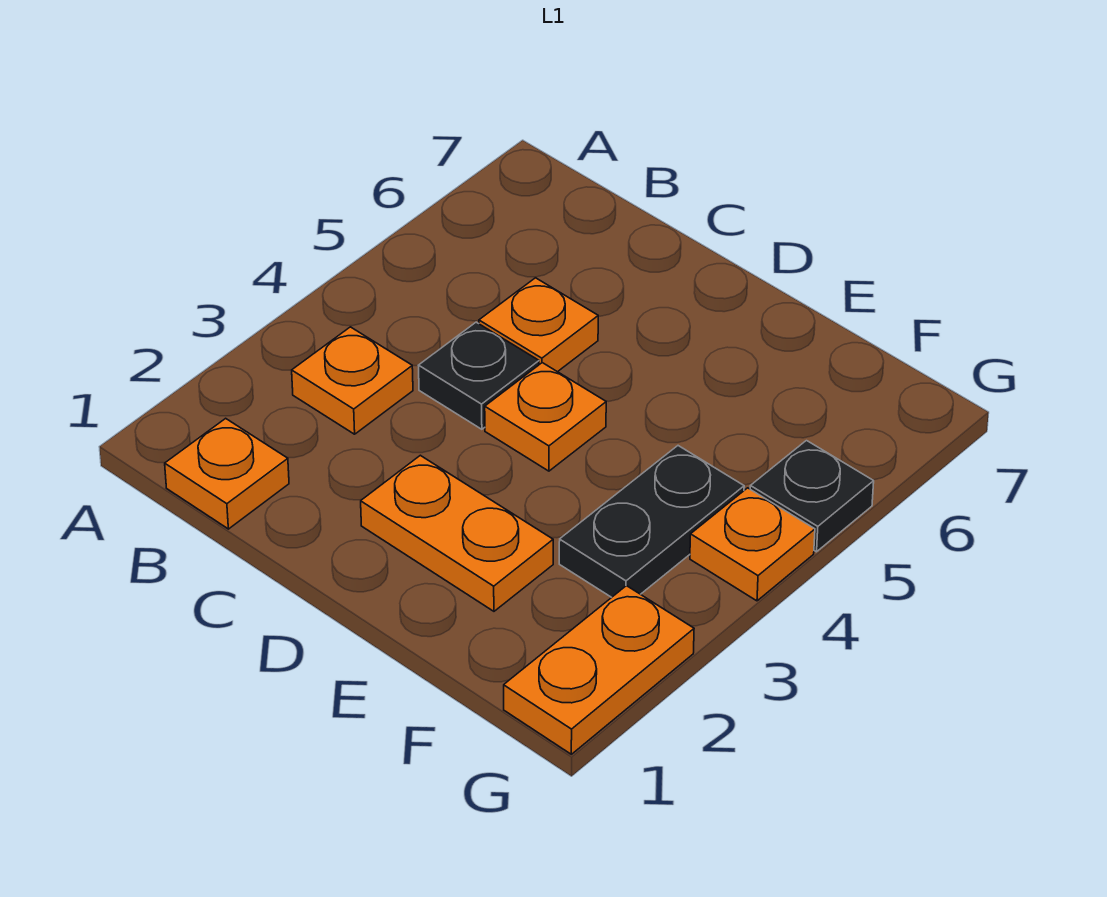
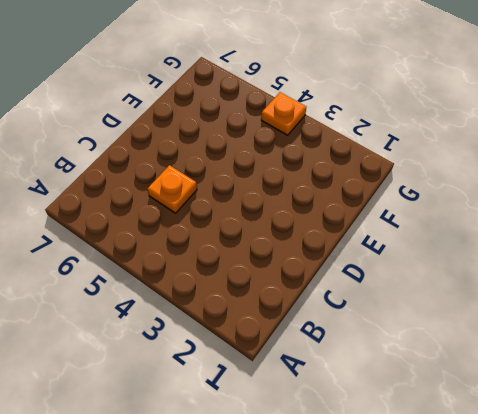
none -> orange 1x1 plate [165,418,289,529]
none -> orange 1x1 plate [292,327,413,434]

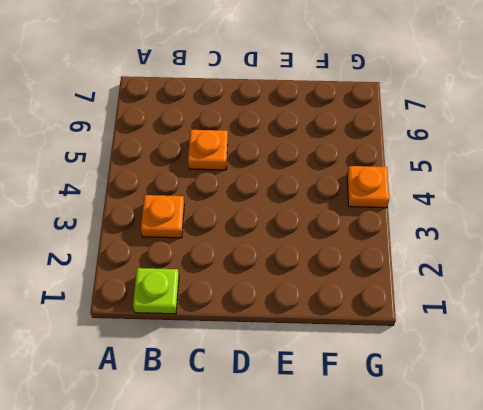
lime 1x1 plate [133,268,179,314] -> orange 1x1 plate [165,418,289,529]
none -> black 1x1 plate [418,322,539,429]
none -> orange 1x2 plate [361,455,553,611]

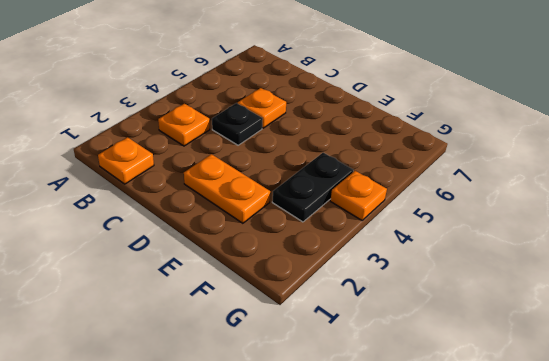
none -> orange 1x1 plate [485,363,606,471]
none -> orange 1x2 plate [504,586,694,754]

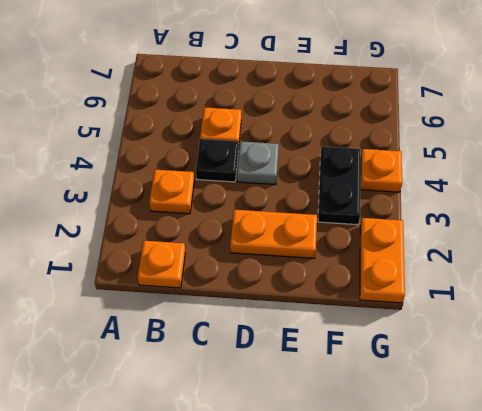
grey 1x1 plate [237,141,279,185] -> orange 1x1 plate [485,363,606,471]
none -> black 1x1 plate [750,441,874,552]

